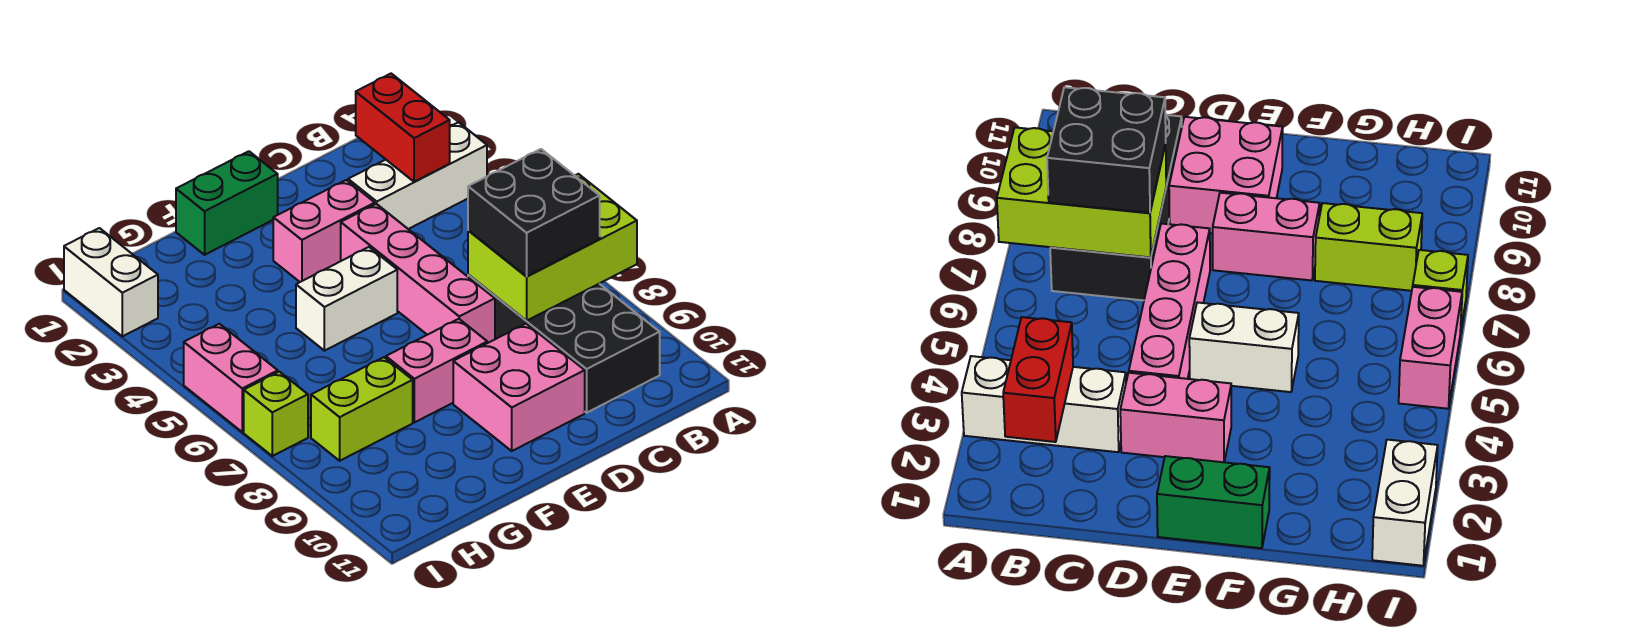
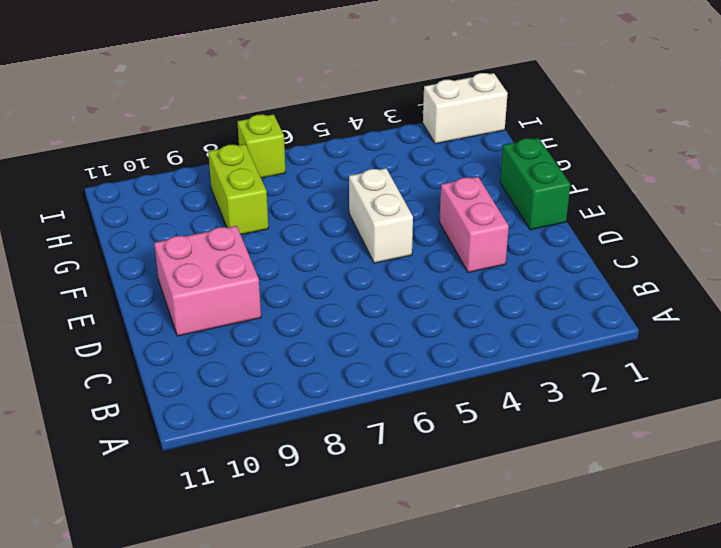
none -> white 1x3 brick [348,122,487,229]
none -> black 2x4 brick [468,275,660,413]
none -> pink 1x4 brick [341,204,495,343]

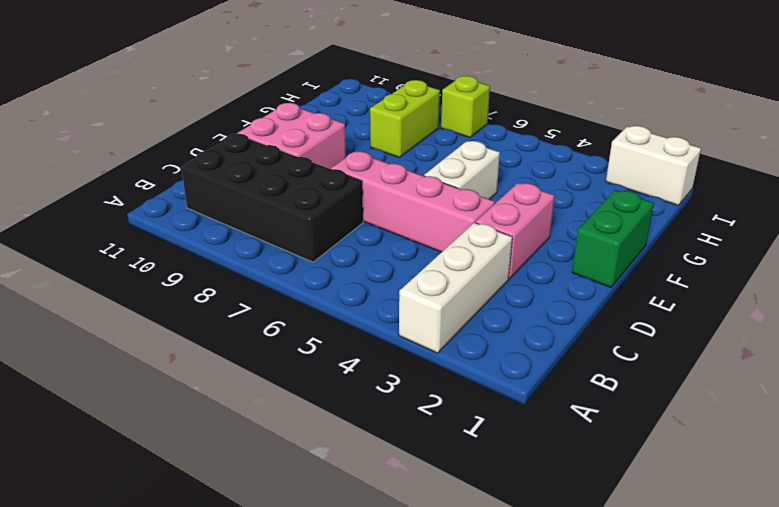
none -> pink 1x2 brick [386,319,487,422]
none -> pink 1x2 brick [184,324,278,432]
none -> lime 2x3 brick [468,174,637,321]

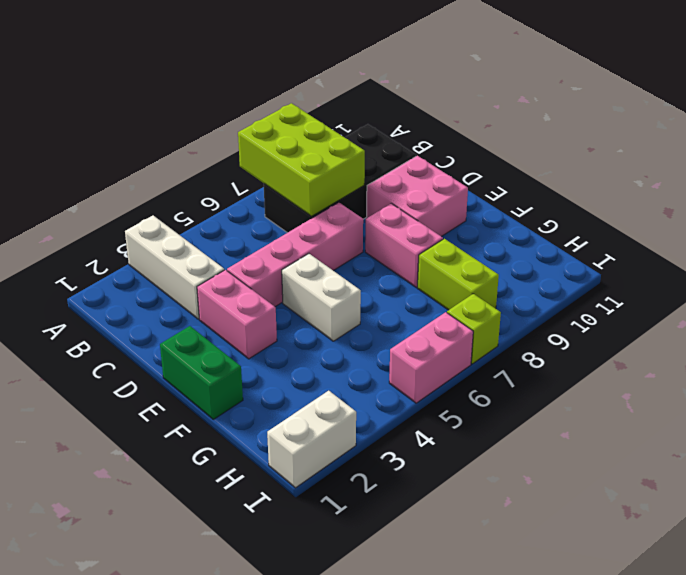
none -> red 1x2 brick [356,74,450,182]
none -> black 2x2 brick [468,149,600,277]

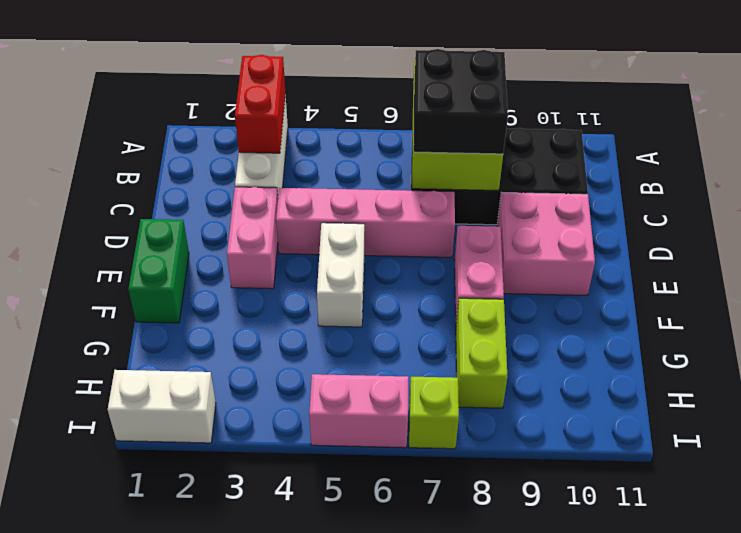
red 1x2 brick [235,55,286,153] -> red 1x2 brick turned to [356,74,450,182]

